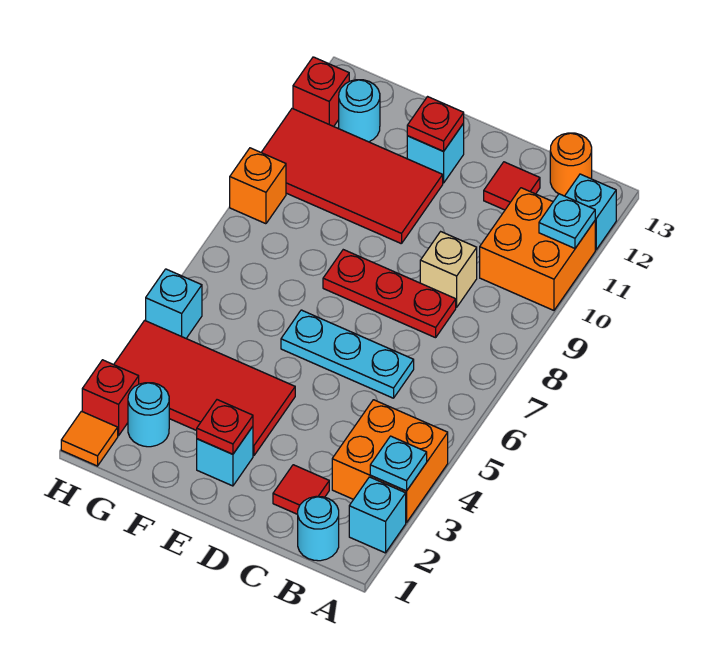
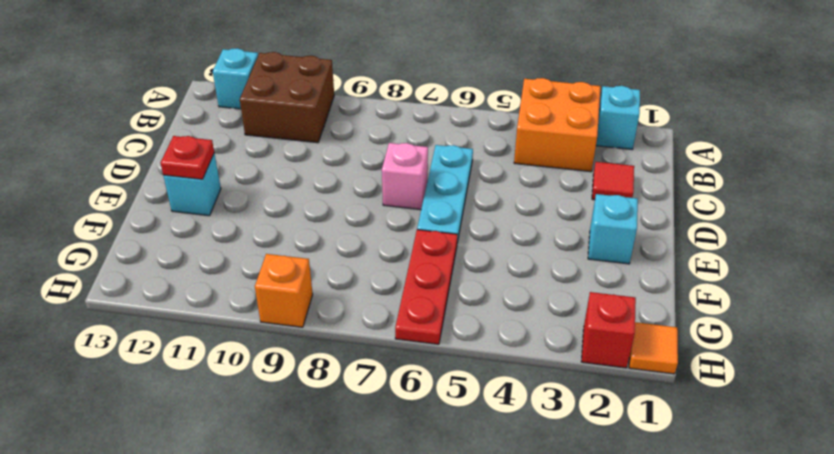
brown 2x2 brick [240,52,334,143] -> orange 2x2 brick [480,188,595,310]
pink 1x1 brick [382,143,428,210] -> none
red 1x3 plate [395,230,457,344] -> red 1x3 plate moved to [323,250,456,338]
none -> cyan 1x1 round brick [298,496,339,561]
none -> orange 1x1 round brick [550,133,592,196]
none -> tan 1x1 brick [420,232,477,307]

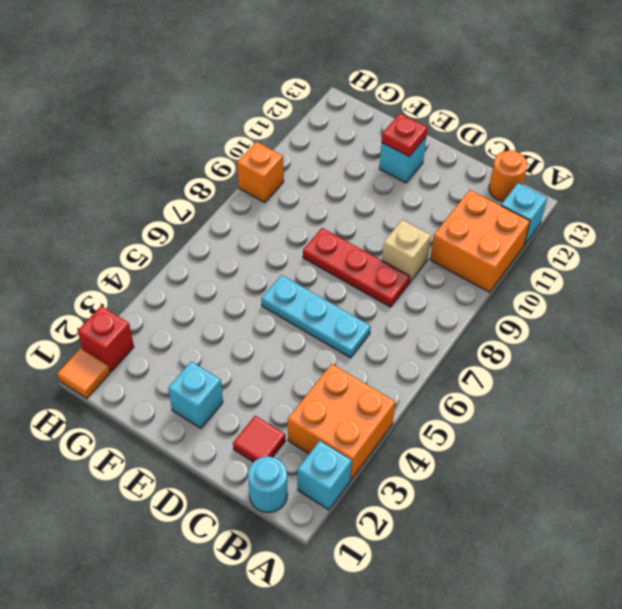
none -> red 1x1 tile [484,162,540,210]
none -> red 2x4 tile [114,320,295,456]
none -> red 2x4 tile [261,109,443,244]

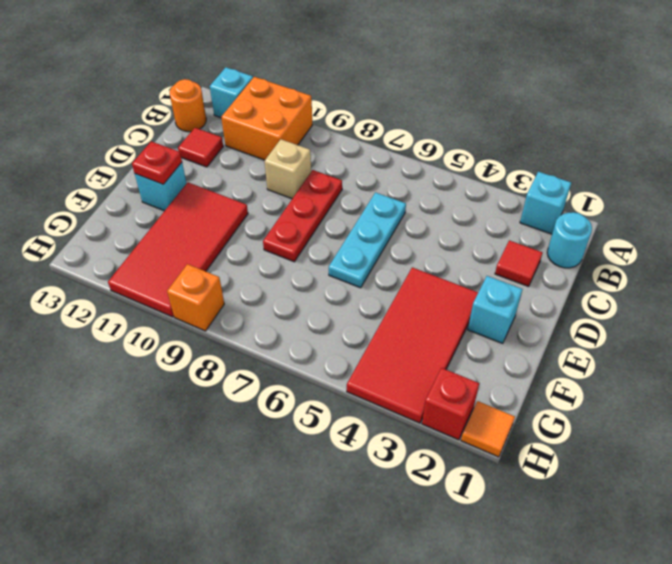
none -> orange 2x2 brick [332,400,448,523]
none -> cyan 1x1 round brick [128,383,169,447]
none -> cyan 1x1 round brick [339,80,380,142]

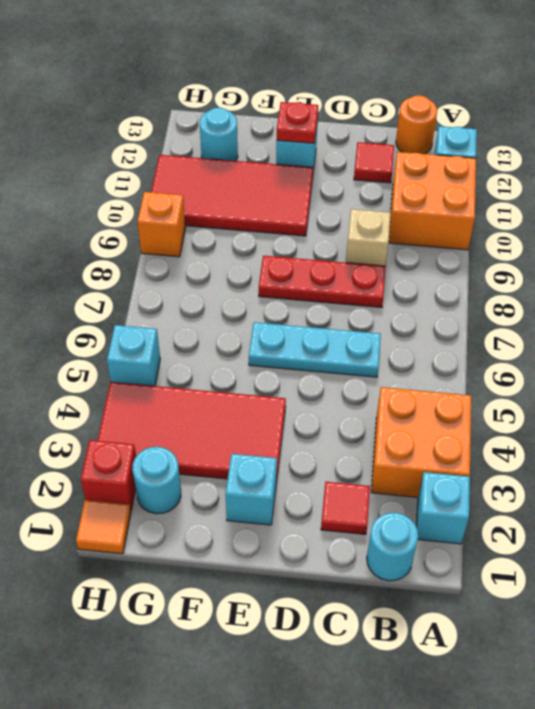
none -> red 1x1 brick [293,57,349,127]
none -> cyan 1x1 plate [370,436,427,491]
none -> cyan 1x1 plate [539,194,595,248]

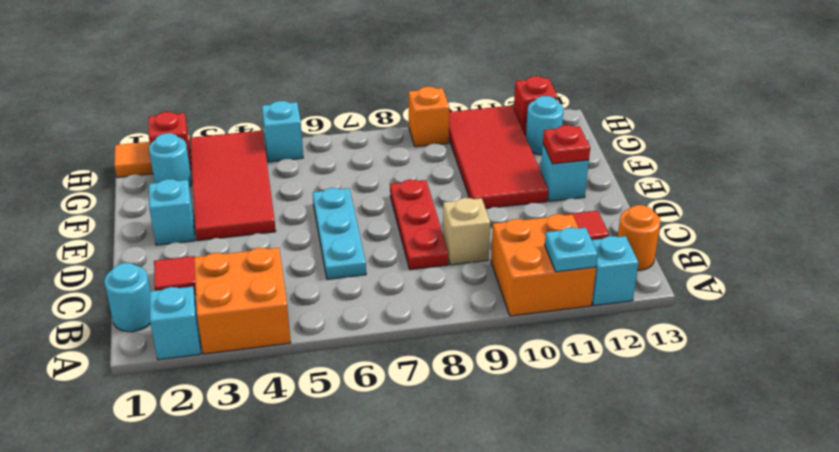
none -> cyan 1x1 plate [370,436,427,491]
none -> red 1x1 plate [197,400,253,454]

